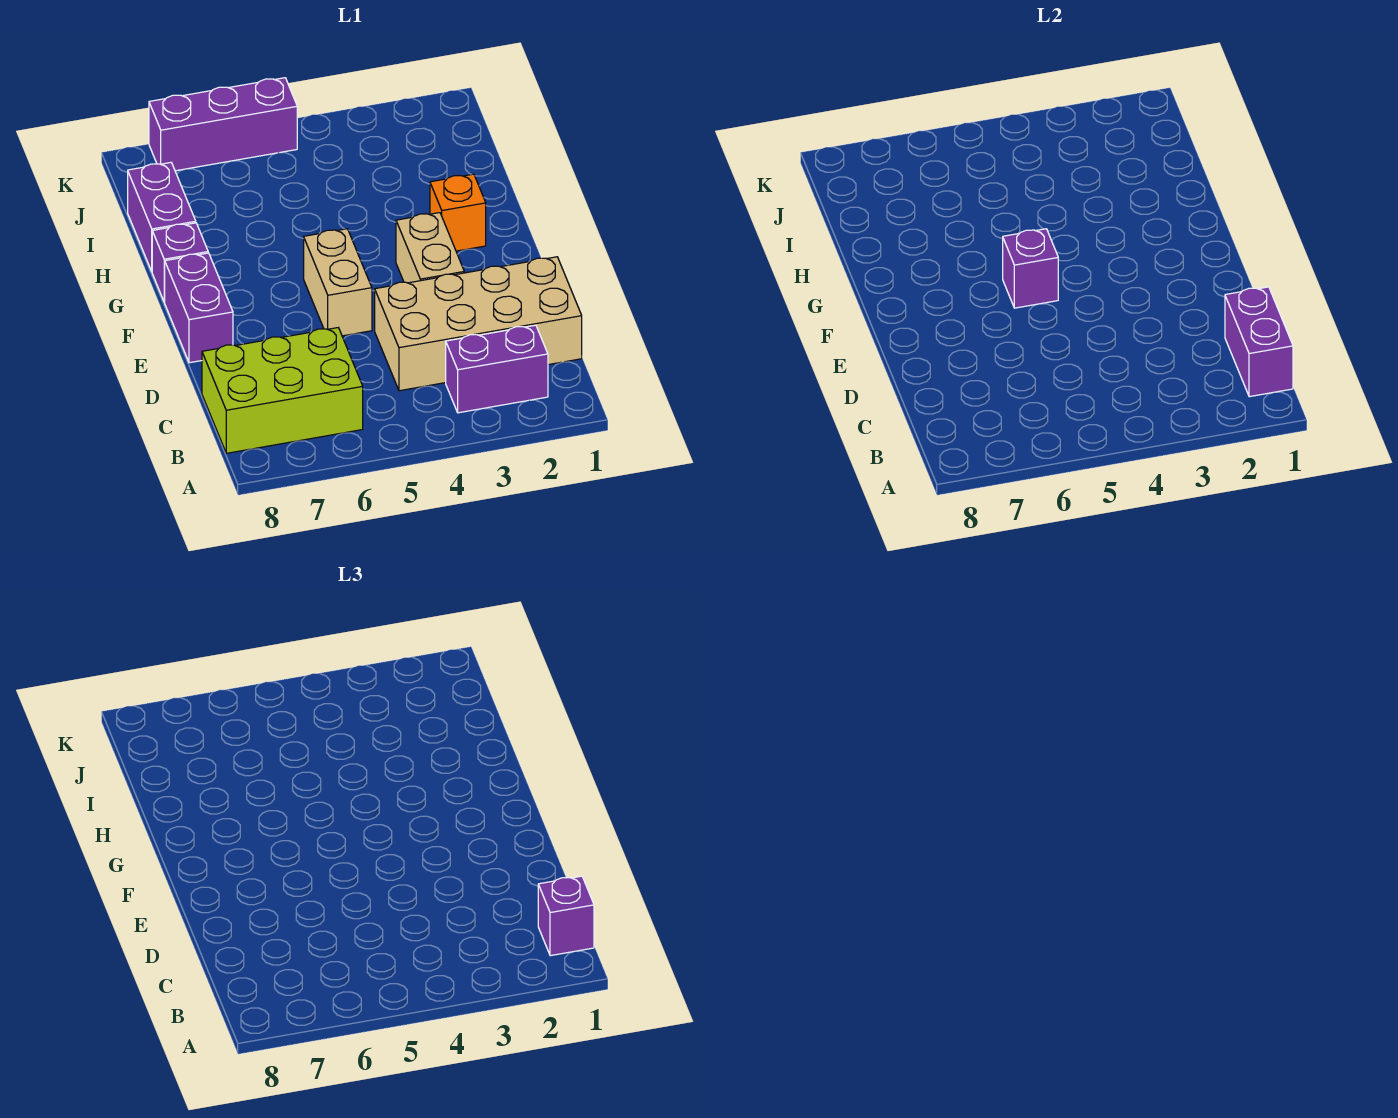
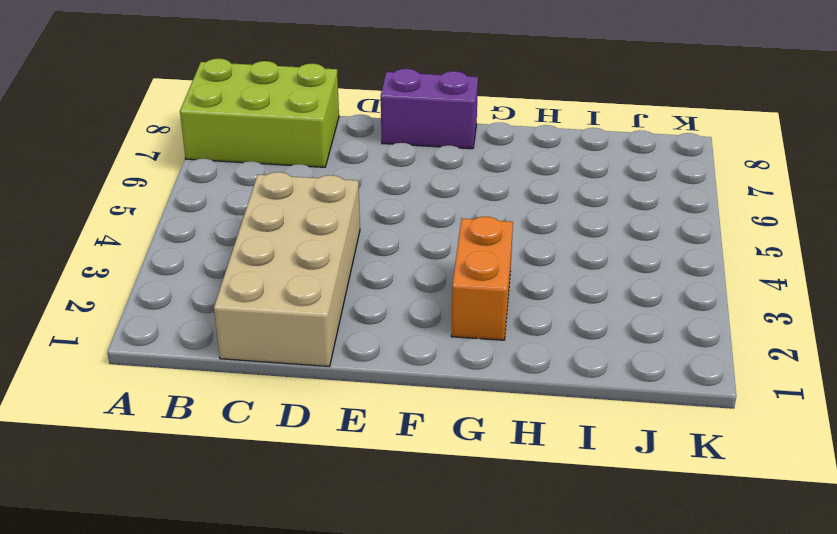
lime 2x3 brick [180,59,339,167] -> lime 2x3 brick turned to [202,328,363,453]
orange 1x2 brick [451,217,513,340] -> orange 1x1 brick [430,174,486,251]
none -> purple 1x2 brick [446,325,548,413]
none -> tan 1x2 brick [396,213,464,283]
none -> tan 1x2 brick [304,229,372,336]

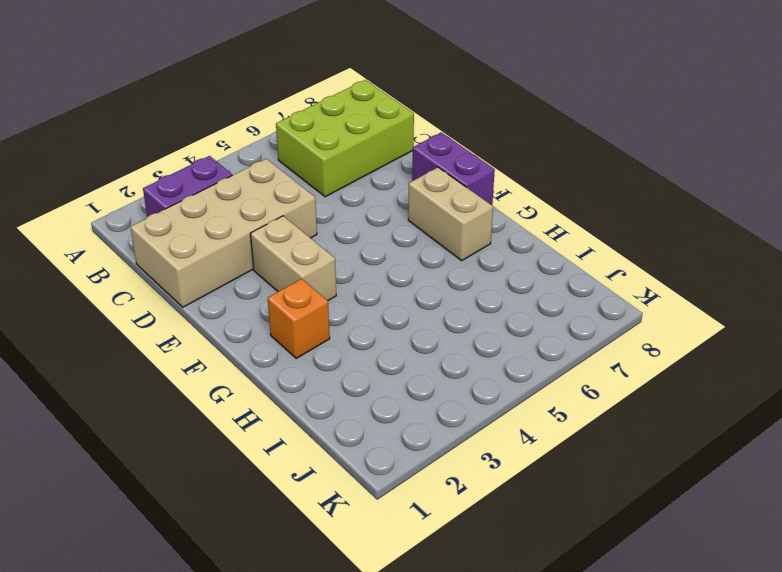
tan 1x2 brick [408,167,493,260] -> tan 1x2 brick moved to [304,229,372,336]
none -> purple 1x1 brick [152,223,208,302]
none -> purple 1x2 brick [128,163,196,271]
none -> purple 1x3 brick [149,78,297,171]

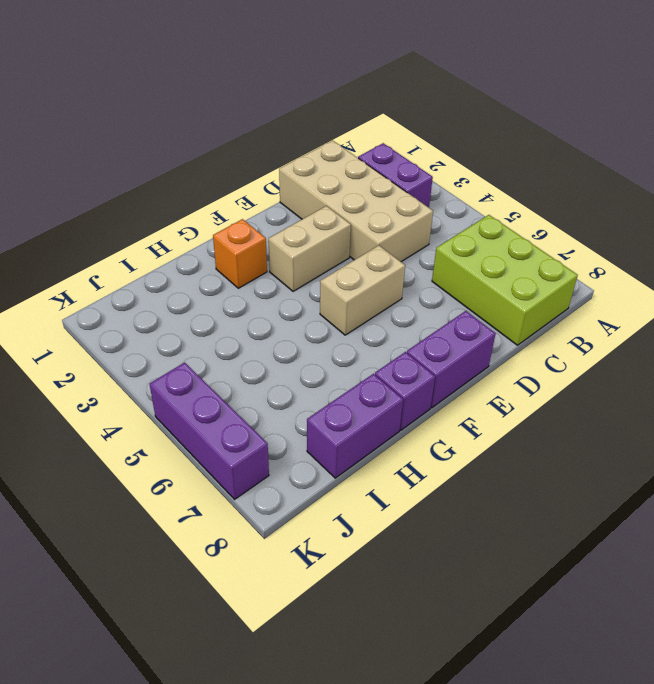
none -> purple 1x2 brick [1225,287,1293,397]
none -> purple 1x1 brick [1003,229,1058,308]
none -> purple 1x1 brick [538,876,594,956]

